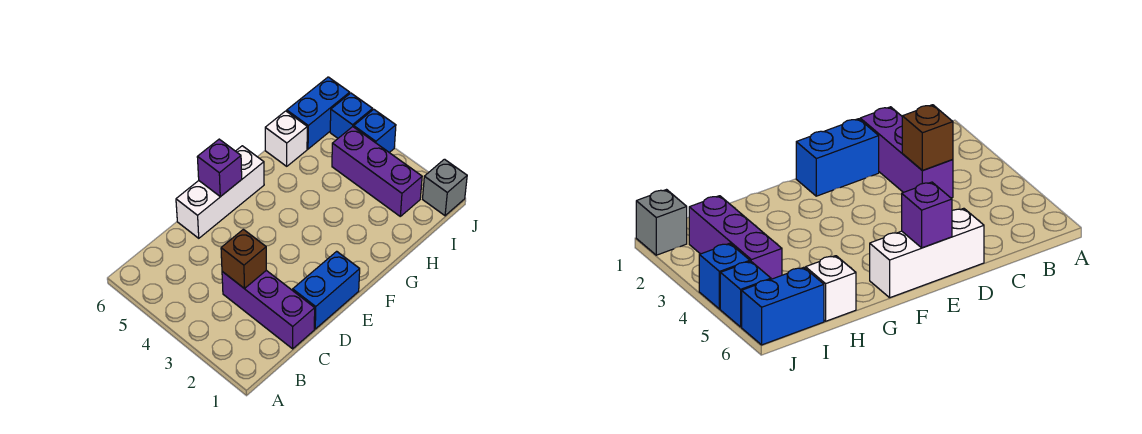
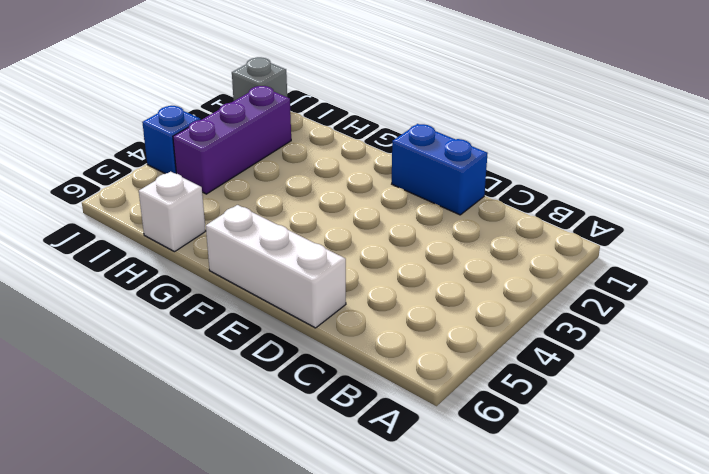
none -> purple 1x3 brick [222,270,315,349]
none -> blue 1x2 brick [287,77,350,149]

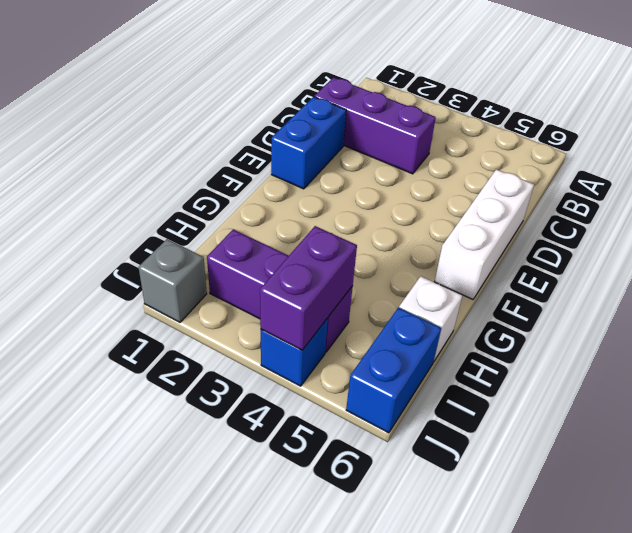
purple 1x2 brick [260,226,357,350] -> none
none -> blue 1x1 brick [330,93,373,138]
none -> brown 1x1 brick [221,229,266,288]

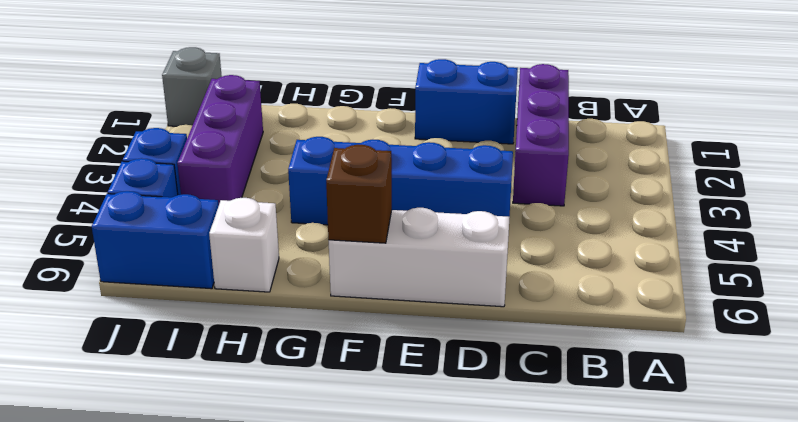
blue 1x4 brick [288,137,513,225] -> none
brown 1x1 brick [326,145,392,243] -> brown 1x1 brick moved to [221,229,266,288]
none -> purple 1x1 brick [197,139,242,197]

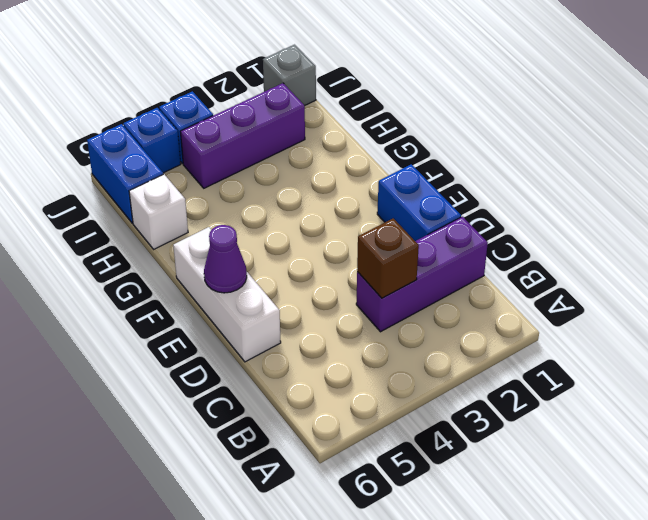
purple 1x1 cone [204,225,247,293] -> purple 1x1 brick [197,139,242,197]

